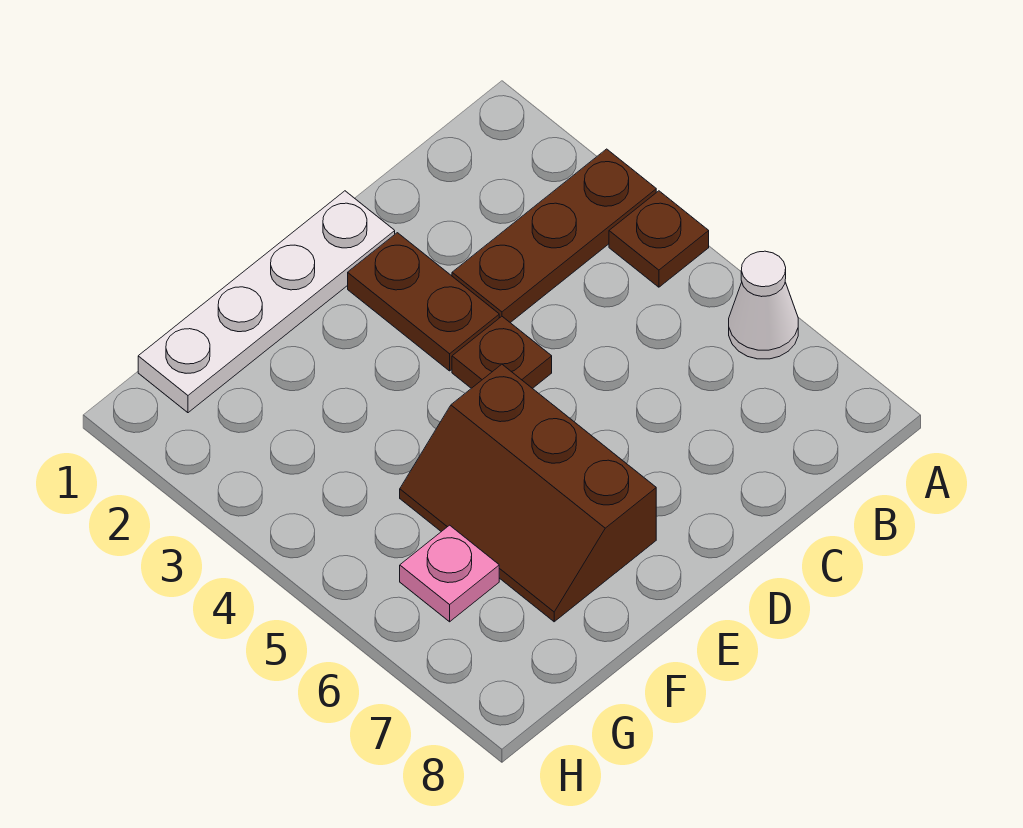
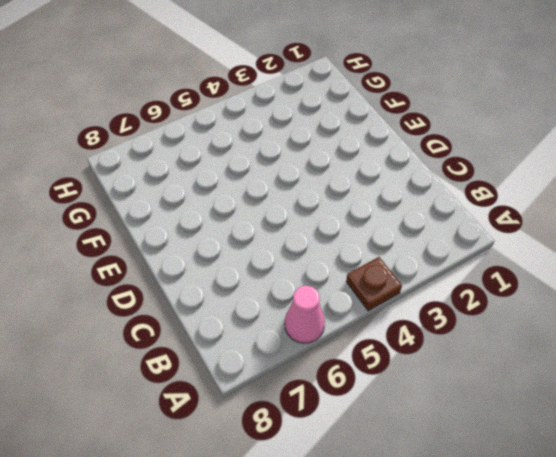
pink 1x1 cone [285,286,325,343] -> white 1x1 cone [729,251,798,359]
none -> brown 1x3 plate [452,149,656,323]
none -> white 1x4 plate [138,191,395,413]

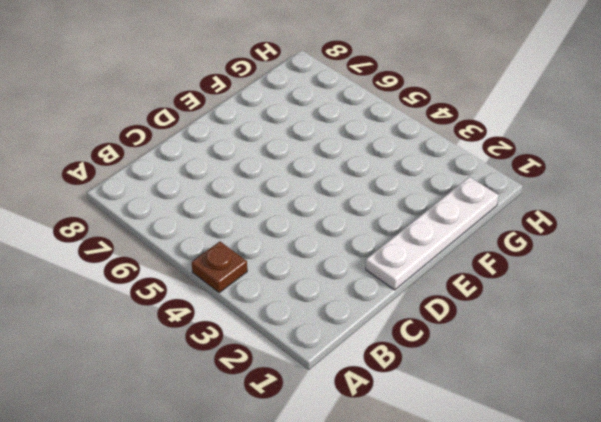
none -> brown 1x3 plate [452,149,656,323]
none -> white 1x1 cone [729,251,798,359]

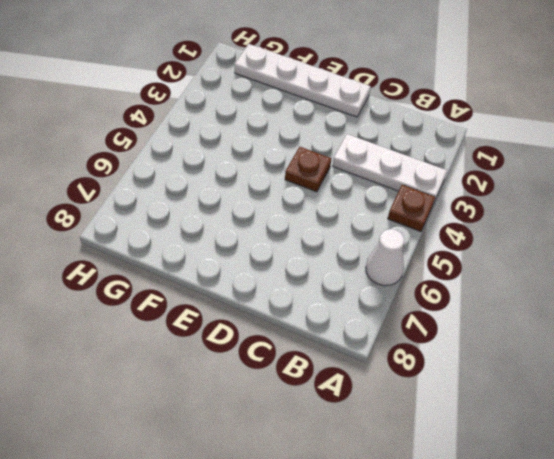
white 1x3 plate [333,134,447,200] -> brown 1x3 plate [452,149,656,323]
none -> brown 1x2 plate [348,233,499,371]
none -> brown 2x3 slope [400,364,656,622]

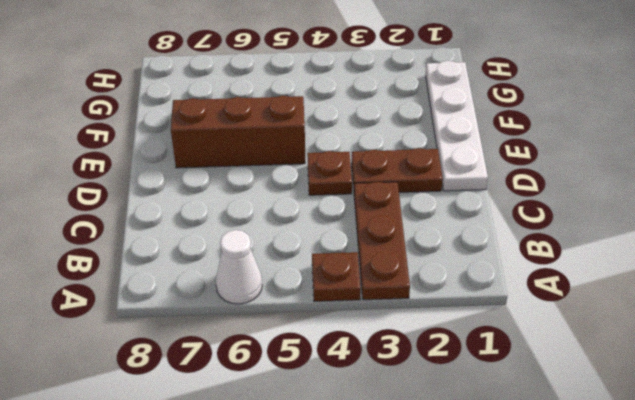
none -> pink 1x1 plate [400,525,499,622]

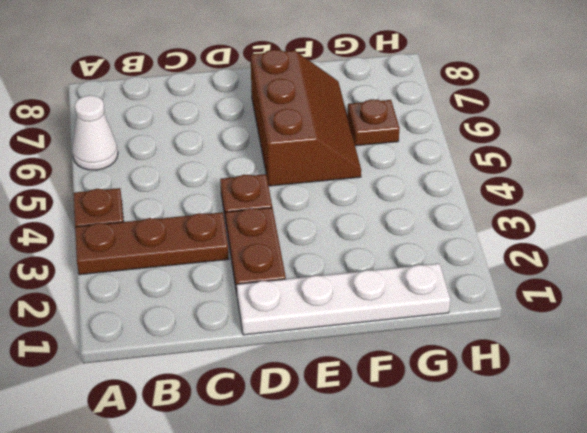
brown 1x1 plate [348,99,400,146] -> pink 1x1 plate [400,525,499,622]

